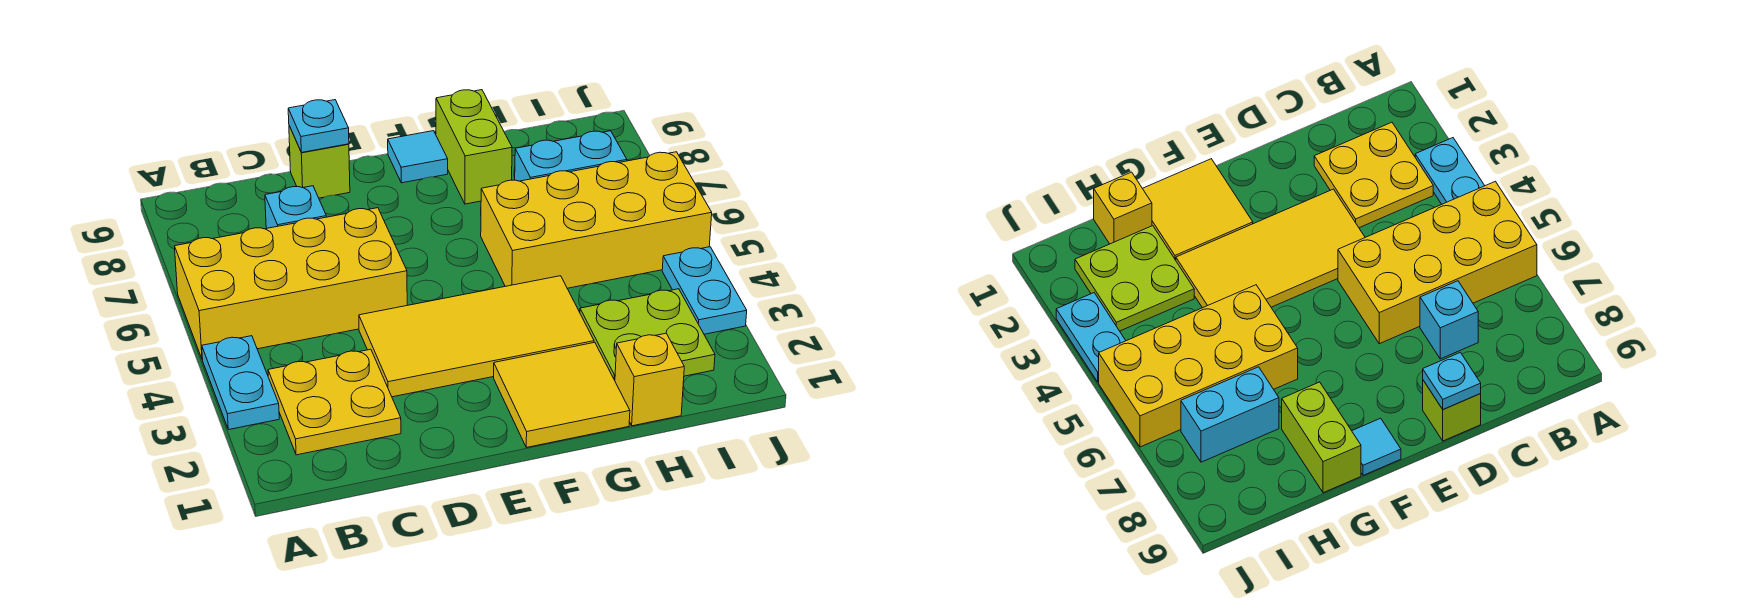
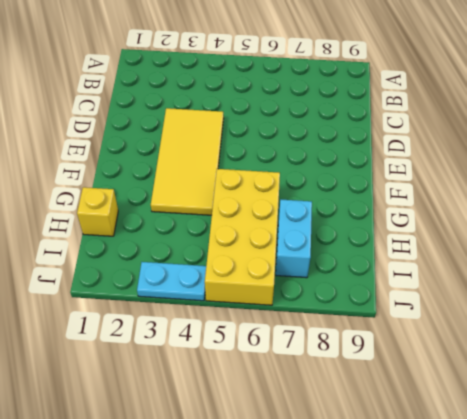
none -> cyan 1x2 plate [202,336,279,430]
none -> yellow 2x4 brick [175,208,407,360]
none -> yellow 2x2 plate [268,349,401,455]

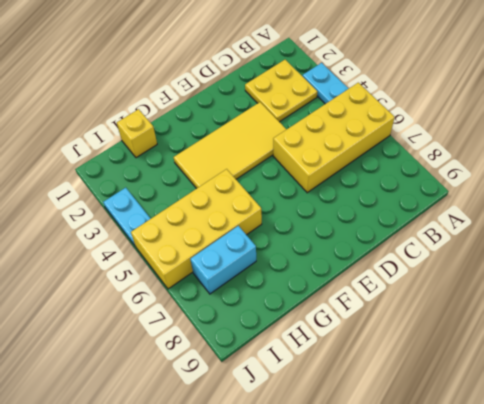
none -> cyan 1x1 brick [265,186,326,228]
none -> lime 1x1 brick [289,126,350,198]
none -> yellow 2x2 tile [494,342,630,447]

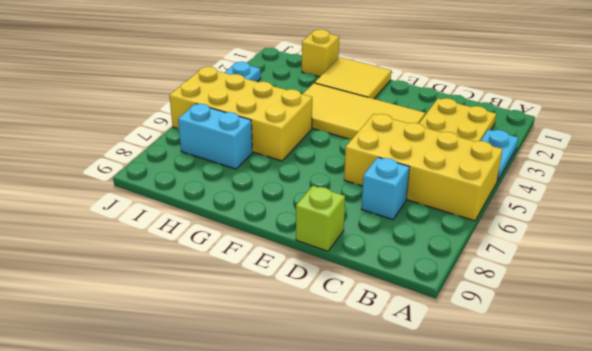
none -> cyan 1x1 tile [388,131,448,183]
none -> lime 1x2 brick [436,90,512,204]
none -> lime 2x2 plate [580,289,715,380]

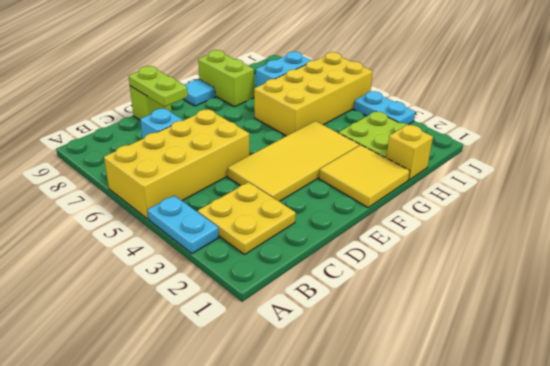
lime 1x2 plate [129,66,188,107] -> cyan 1x1 plate [288,100,349,152]

